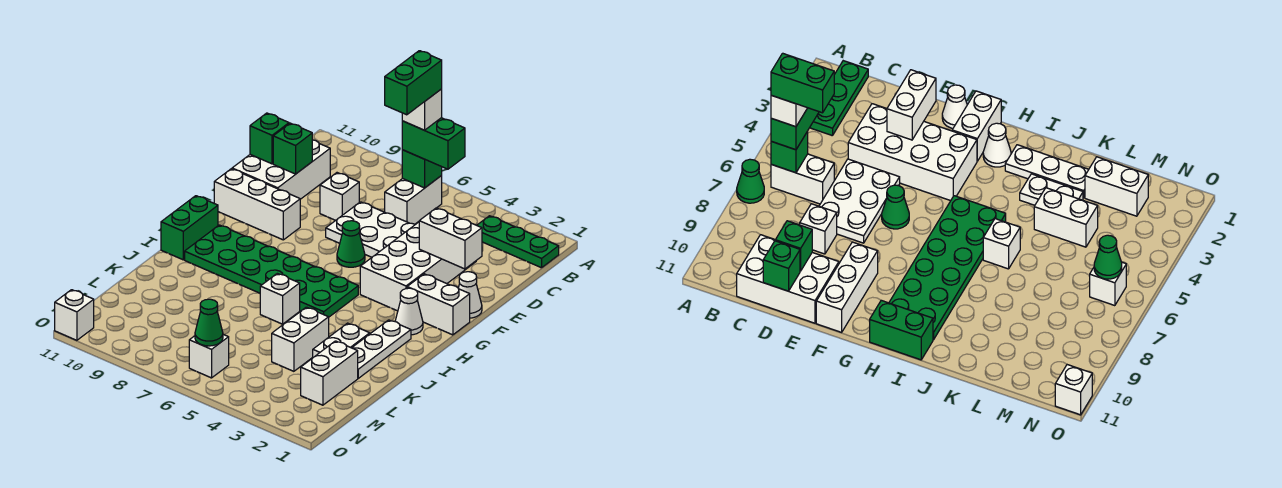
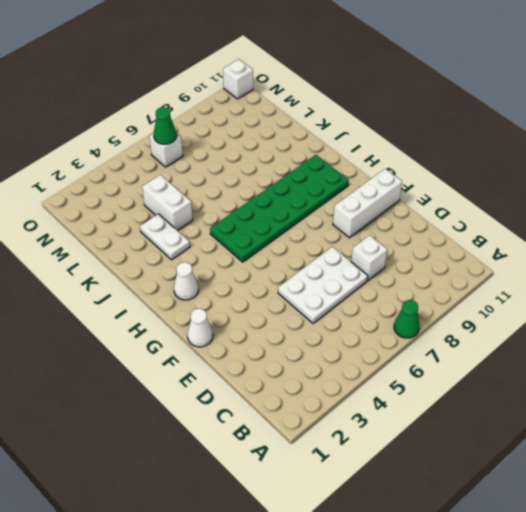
none -> green 1x3 plate [477,216,559,268]
none -> white 1x2 brick [385,176,442,224]
none -> white 2x3 brick [232,140,330,199]

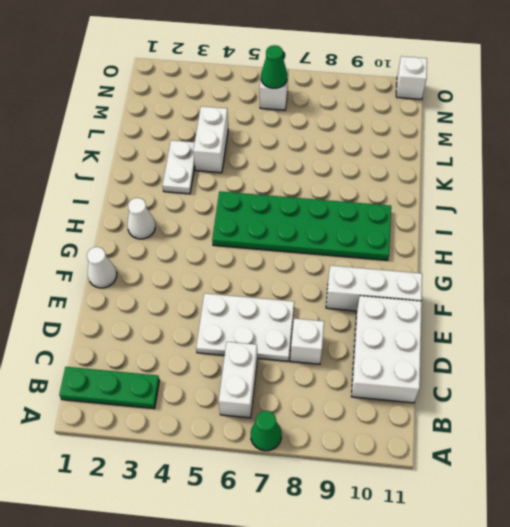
none -> white 2x4 brick [360,222,476,311]
none -> green 1x1 cone [337,221,365,267]
none -> white 1x2 brick [407,274,470,335]

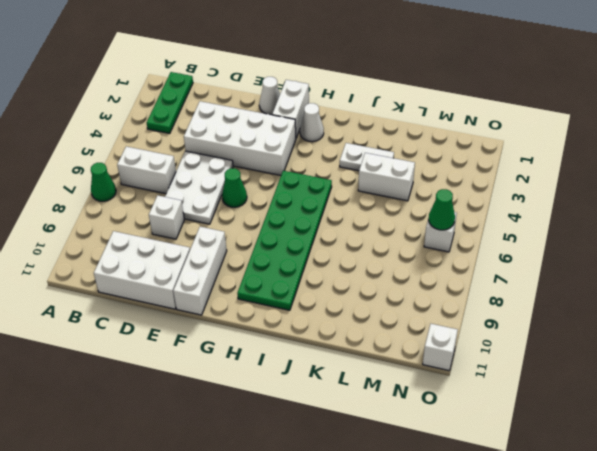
none -> green 1x2 brick [161,196,218,260]
none -> white 1x3 plate [352,320,411,378]
none -> white 1x1 brick [260,273,300,324]

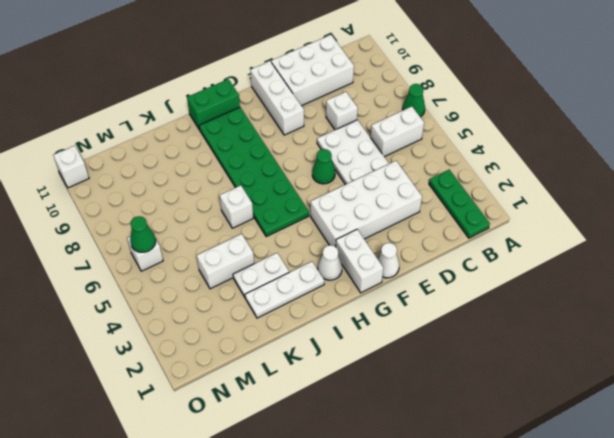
none -> white 1x2 brick [301,341,358,405]
none -> green 1x1 brick [402,150,442,188]
none -> green 1x1 brick [273,123,312,174]

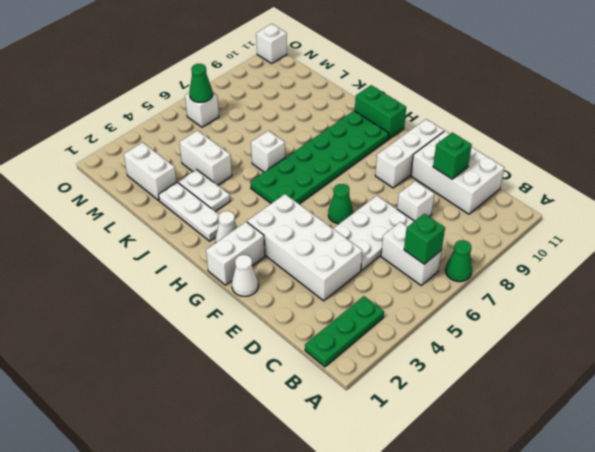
none -> green 1x1 brick [250,113,289,164]
none -> white 1x2 brick [419,208,482,269]
none -> green 1x2 brick [402,118,465,169]

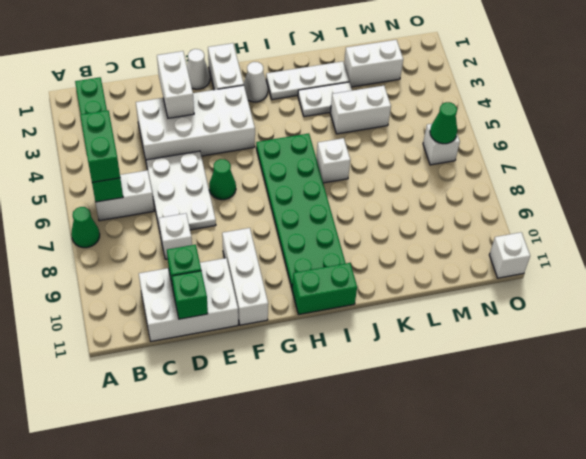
none -> white 1x1 brick [402,89,442,130]
none -> green 1x2 brick [385,51,442,115]

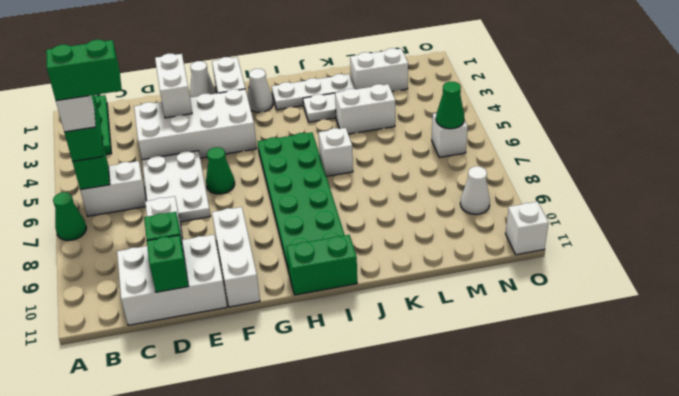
white 1x1 cone [460,166,490,214] -> none

